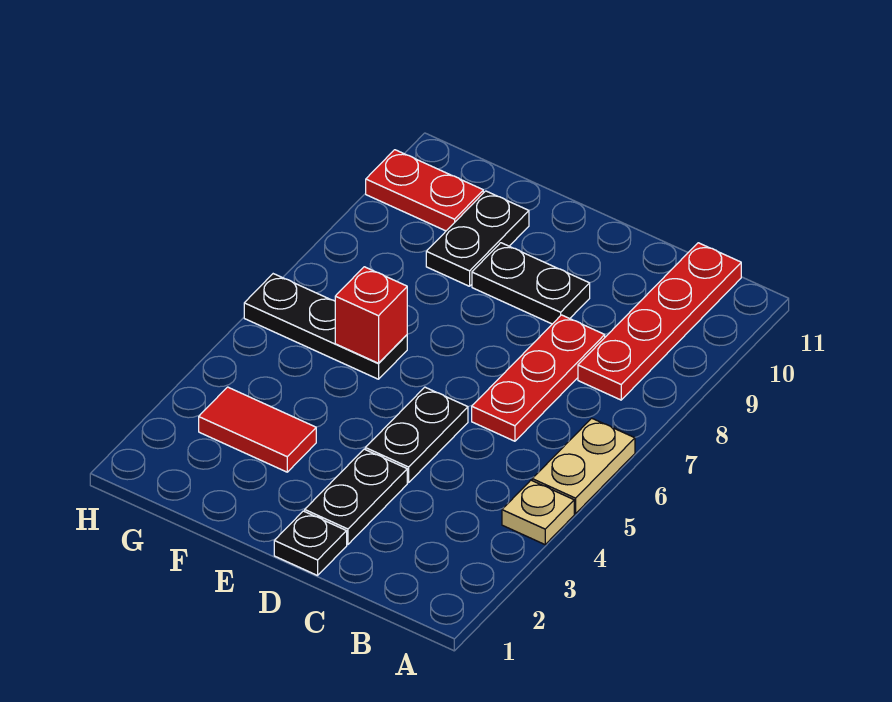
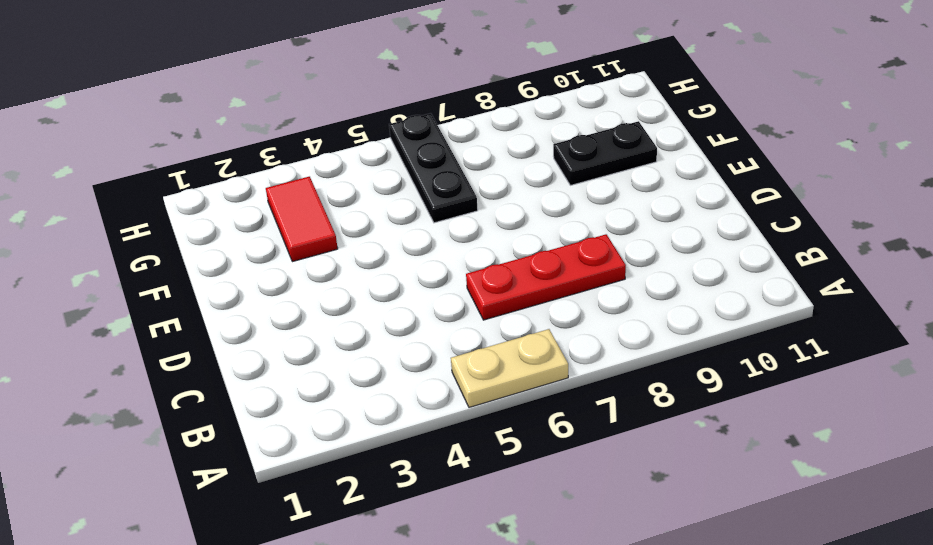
none -> tan 1x1 plate [502,480,574,544]
none -> red 1x4 plate [578,243,741,400]
none -> black 1x1 plate [274,511,347,575]

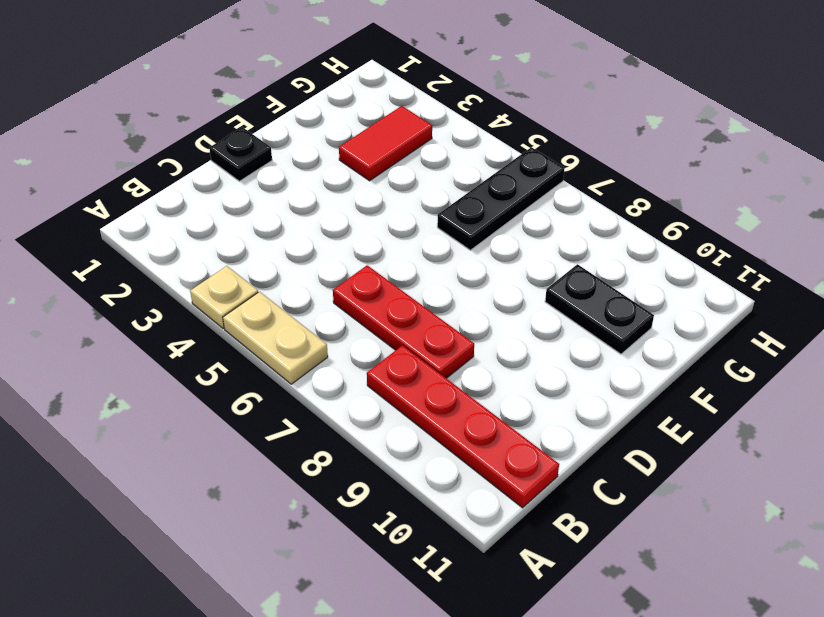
none -> black 1x2 plate [305,449,407,544]
none -> black 1x2 plate [365,387,468,483]
none -> black 1x2 plate [472,243,590,324]

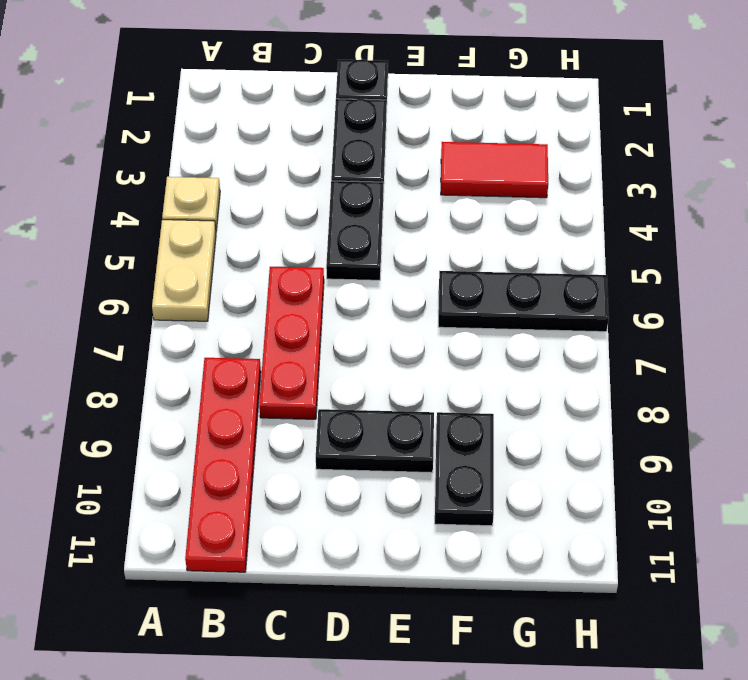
none -> red 1x2 plate [366,150,483,231]
none -> red 1x1 brick [335,267,407,363]

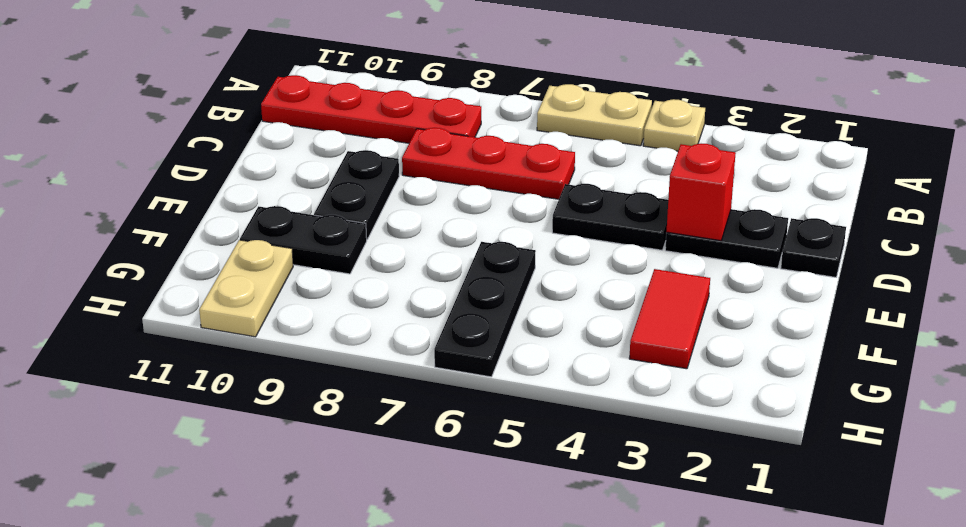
red 1x1 brick [666,144,736,241] -> red 1x1 brick moved to [335,267,407,363]
tan 1x2 plate [199,240,293,337] -> red 1x2 plate [366,150,483,231]

